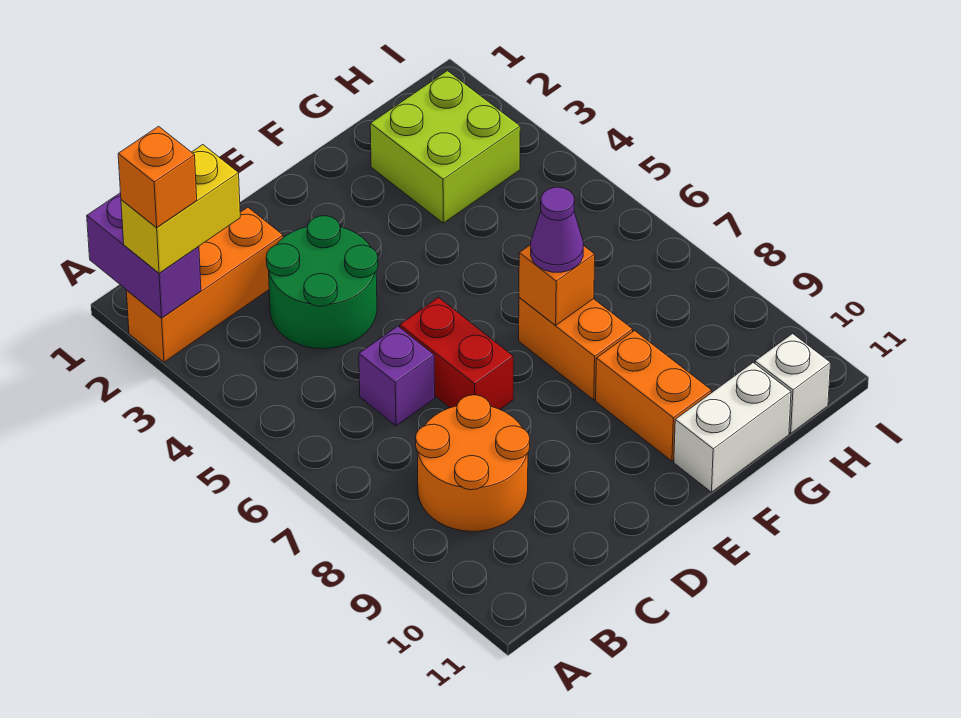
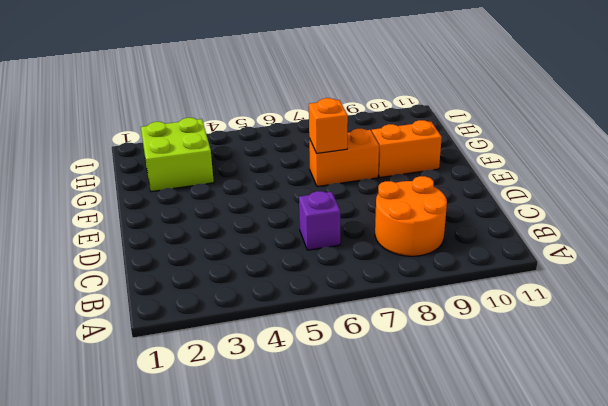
none -> orange 1x3 brick [126,207,283,362]
none -> green 2x2 round brick [266,216,378,349]
none -> red 1x2 brick [400,298,513,409]

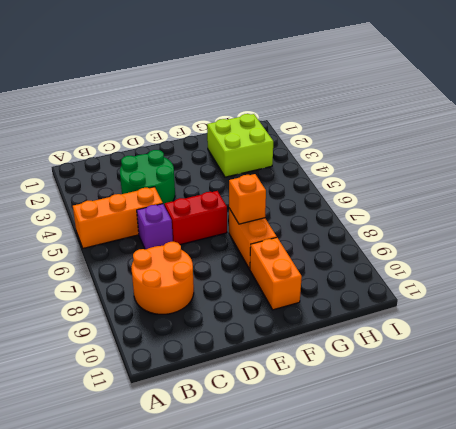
orange 1x3 brick [73,187,163,248] -> orange 1x3 brick moved to [126,207,283,362]
red 1x2 brick [165,191,227,245] -> red 1x2 brick turned to [400,298,513,409]
none -> white 1x2 brick [674,363,791,492]
none -> white 1x1 brick [755,334,831,433]
none -> purple 1x2 brick [87,193,201,318]

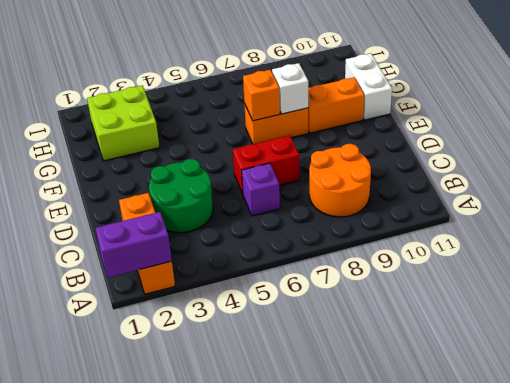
white 1x1 brick [272,63,308,114] -> white 1x1 brick moved to [755,334,831,433]
none -> yellow 1x2 brick [121,145,240,273]
none -> purple 1x1 cone [531,187,583,272]
none -> orange 1x1 brick [118,126,197,227]

